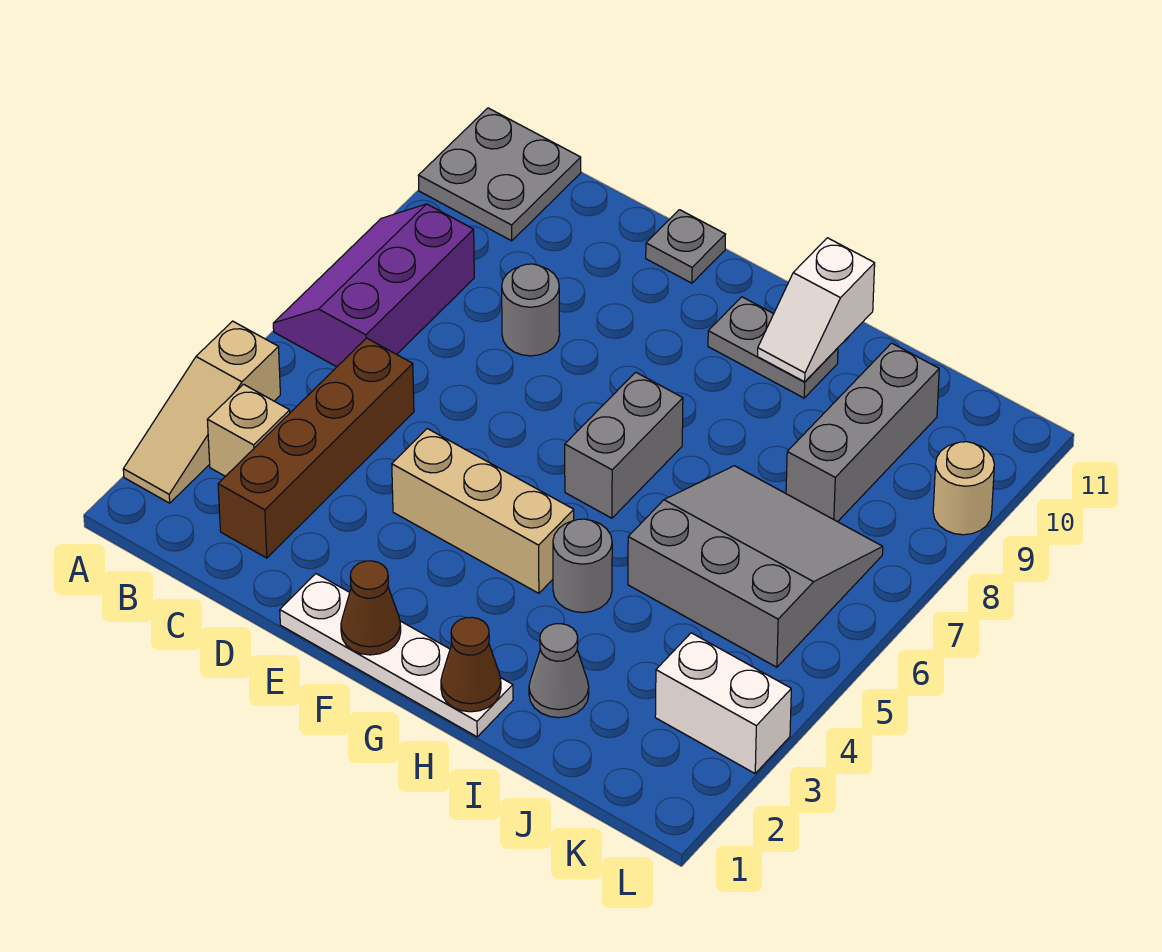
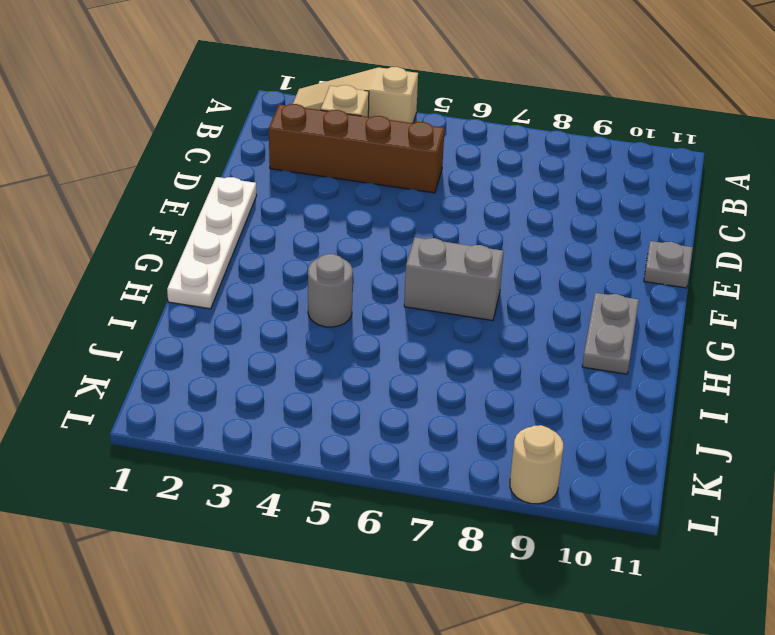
none -> purple 2x3 slope [273,204,474,367]
none -> grey 2x2 plate [418,108,581,241]
none -> grey 1x1 round brick [502,264,560,356]

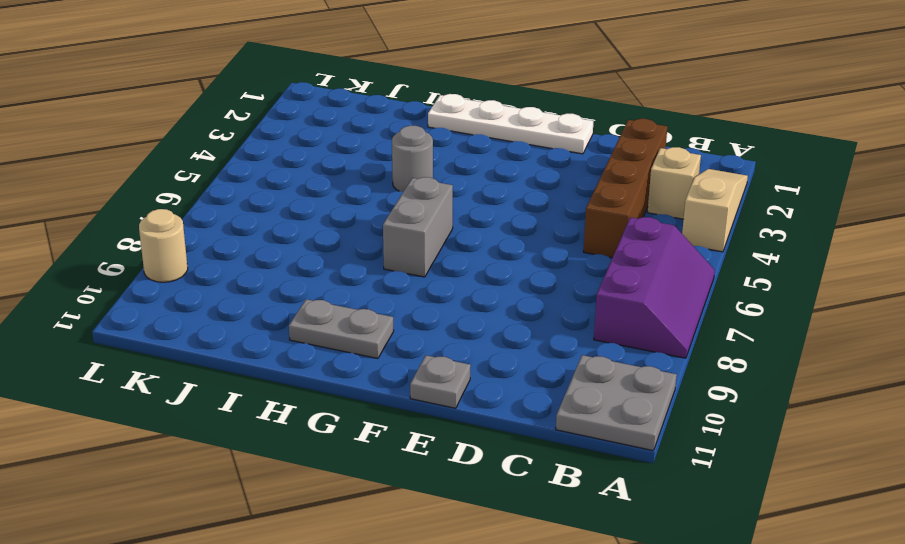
none -> grey 1x1 round brick [502,264,560,356]
none -> tan 1x3 brick [392,429,574,593]
none -> grey 1x1 cone [529,624,589,718]

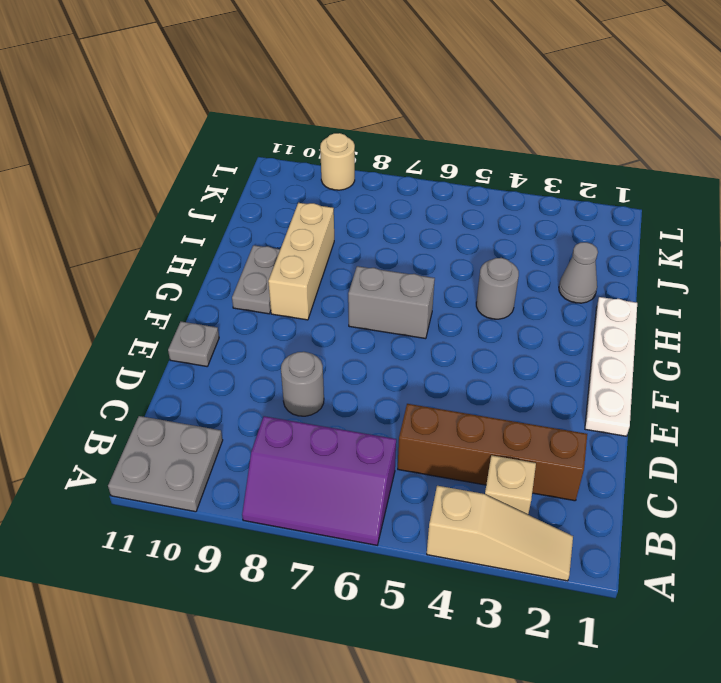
tan 1x3 brick [268,203,334,320] -> tan 1x3 brick moved to [392,429,574,593]
none -> grey 3x3 slope [628,466,883,667]
none -> grey 1x3 brick [786,343,939,522]
none -> white 1x2 brick [655,633,791,773]

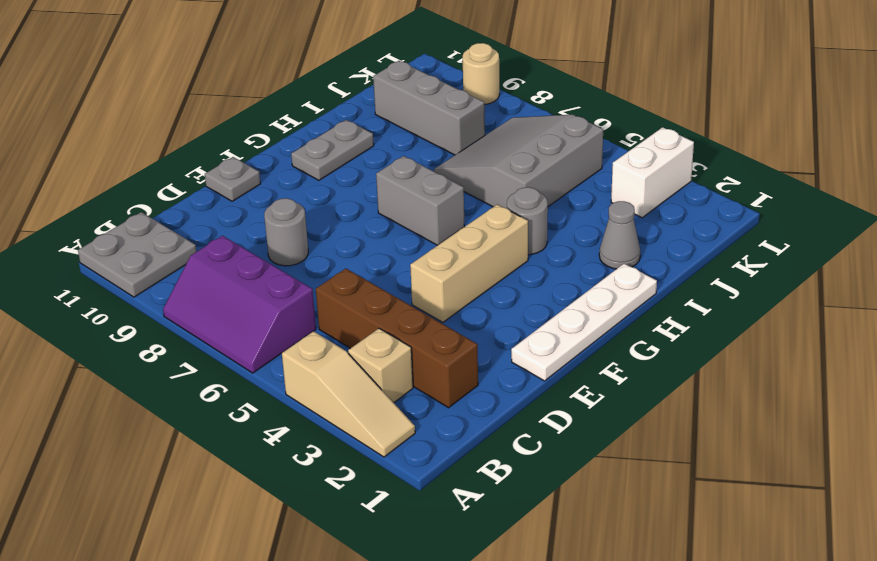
none -> brown 1x1 cone [341,561,401,655]
none -> brown 1x1 cone [441,617,501,712]
none -> white 1x2 slope [758,238,875,382]

